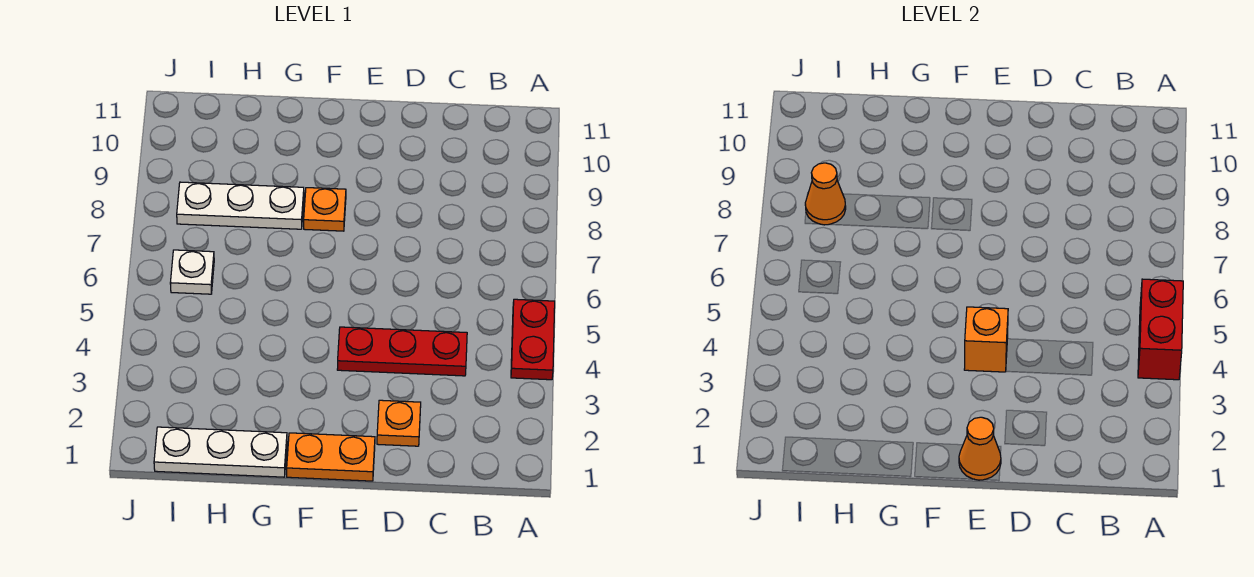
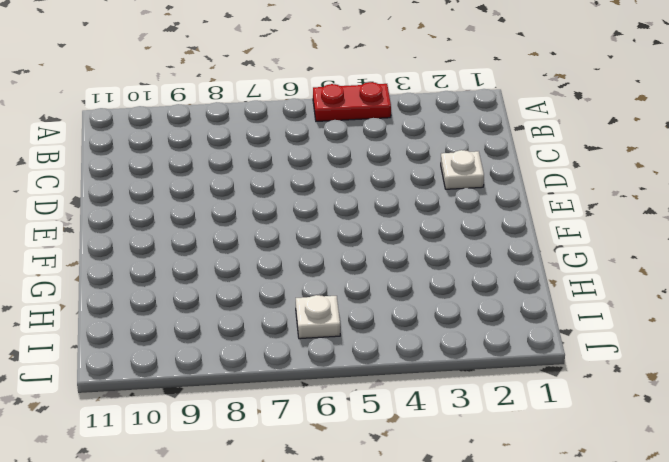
white 1x1 plate [441,150,484,189] -> orange 1x1 plate [377,400,421,446]
none -> red 1x3 plate [337,327,467,376]
none -> orange 1x2 plate [287,433,375,481]
none -> orange 1x1 plate [304,188,346,231]

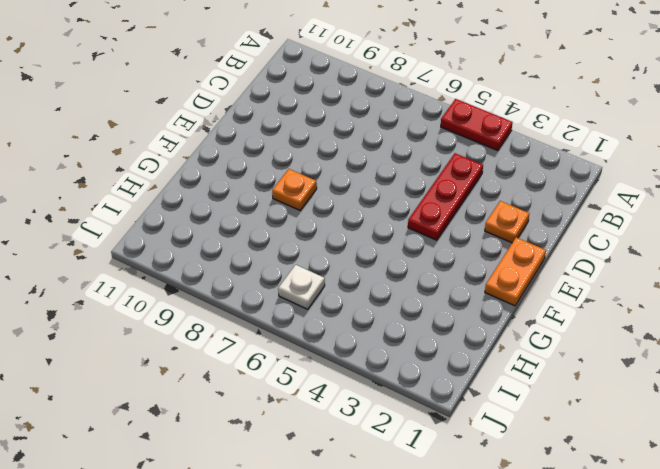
none -> white 1x3 plate [154,427,287,477]
none -> white 1x3 plate [177,182,304,229]
none -> red 1x2 brick [1138,279,1183,380]

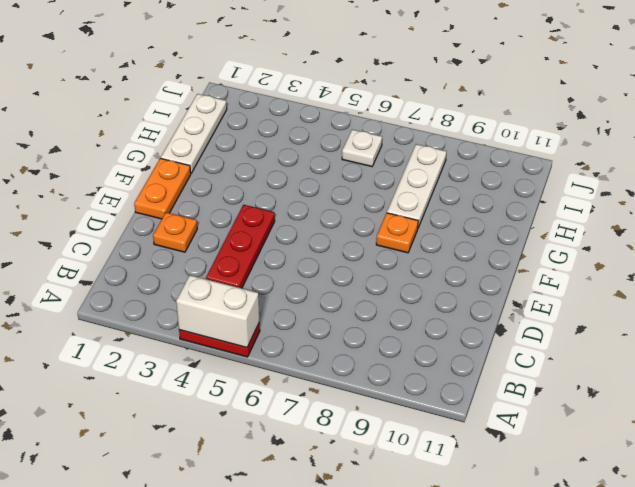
white 1x2 brick [176,275,259,348] -> red 1x2 brick [1138,279,1183,380]
none -> orange 1x1 cone [959,417,1001,480]
none -> orange 1x1 brick [964,307,1008,372]
none -> orange 1x1 cone [805,163,846,225]

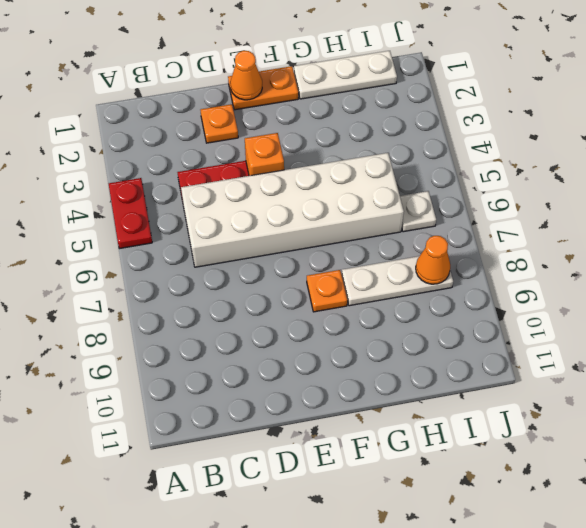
white 2x6 brick [181,153,404,267] -> none
none -> red 1x2 brick [1138,279,1183,380]

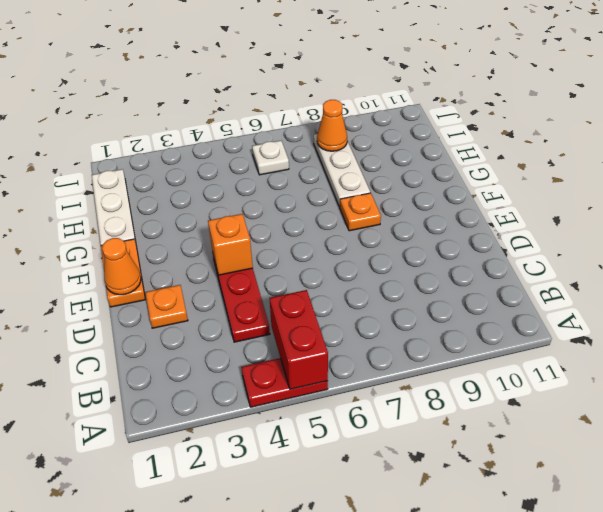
red 1x2 brick [270,290,328,389] -> red 1x2 brick turned to [1138,279,1183,380]

